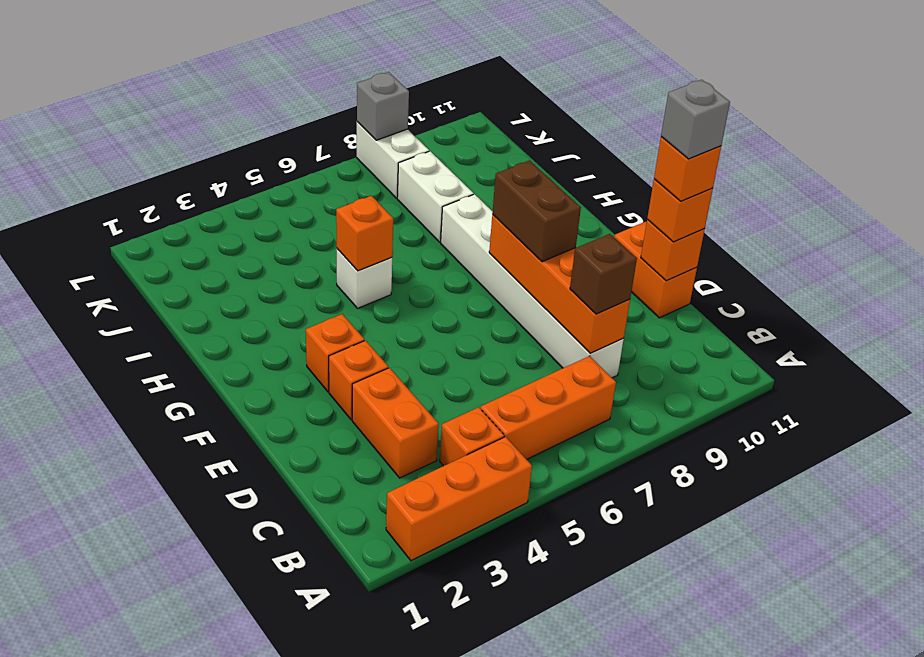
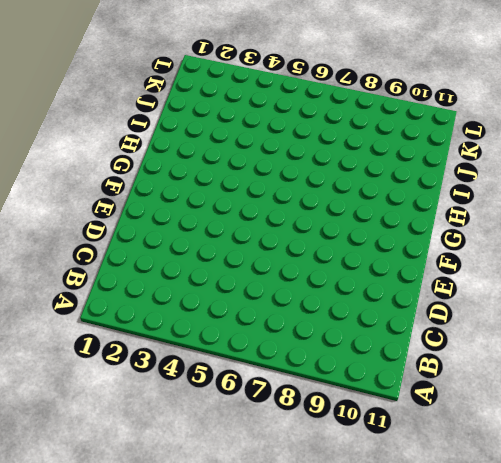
none -> orange 1x3 brick [386,437,532,561]
none -> orange 1x1 brick [440,407,504,466]
none -> orange 1x3 brick [481,356,616,459]

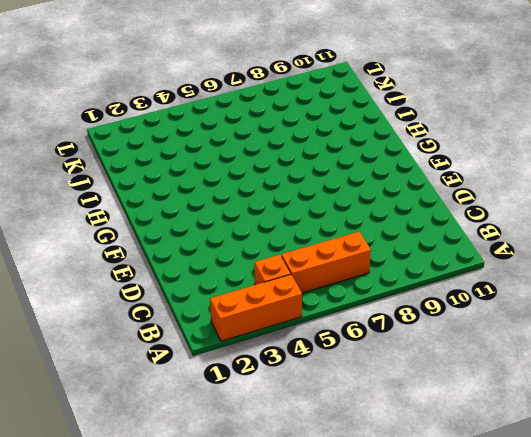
none -> orange 1x2 brick [352,368,439,478]
none -> white 1x6 brick [441,194,624,378]
none -> orange 1x2 brick [614,222,697,318]

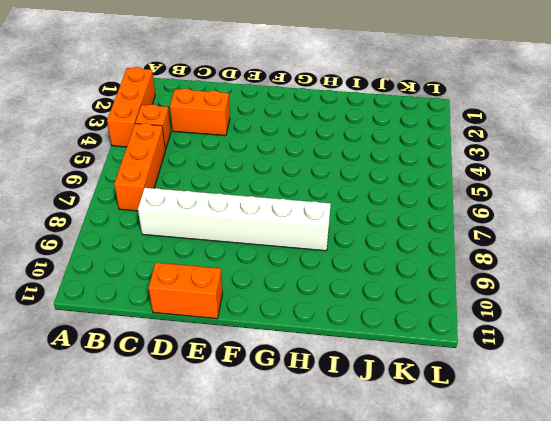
none -> orange 1x1 brick [329,341,388,420]
none -> orange 1x1 brick [306,314,364,392]
none -> white 1x1 brick [337,249,392,308]

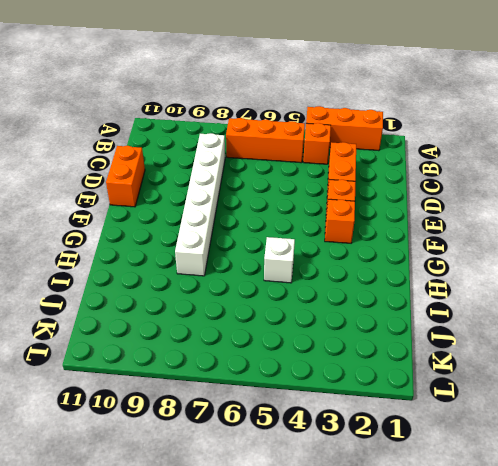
none -> white 1x2 brick [397,151,474,242]
none -> white 1x2 brick [357,122,429,198]
none -> orange 1x4 brick [489,215,630,353]

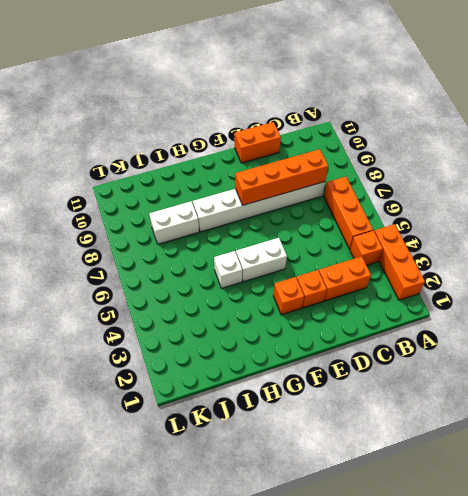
white 1x2 brick [236,238,287,282] -> white 1x2 brick moved to [357,122,429,198]
none -> orange 1x1 brick [641,220,705,281]
none -> orange 1x1 brick [336,196,393,271]
none -> grey 1x1 brick [357,72,409,140]

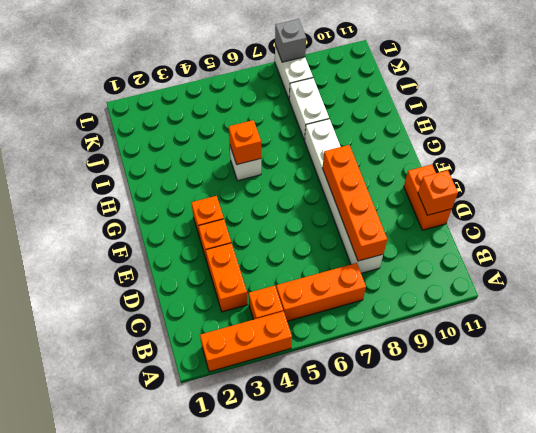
none -> brown 1x1 brick [570,234,637,314]
none -> orange 1x1 brick [647,179,713,242]
none -> brown 1x2 brick [492,160,581,262]

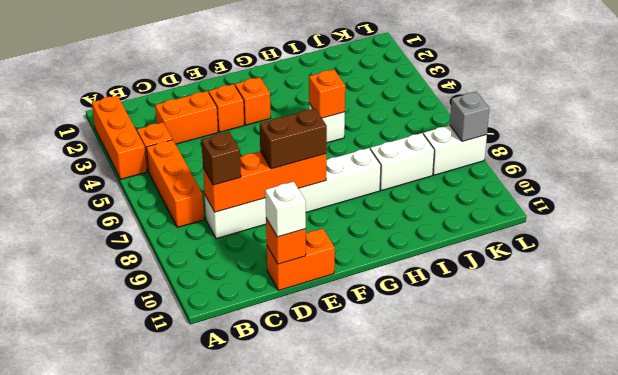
white 1x1 brick [265,182,306,237] -> orange 1x1 brick [647,179,713,242]
none -> orange 1x1 brick [654,137,721,201]
none -> grey 1x1 brick [661,80,730,159]

